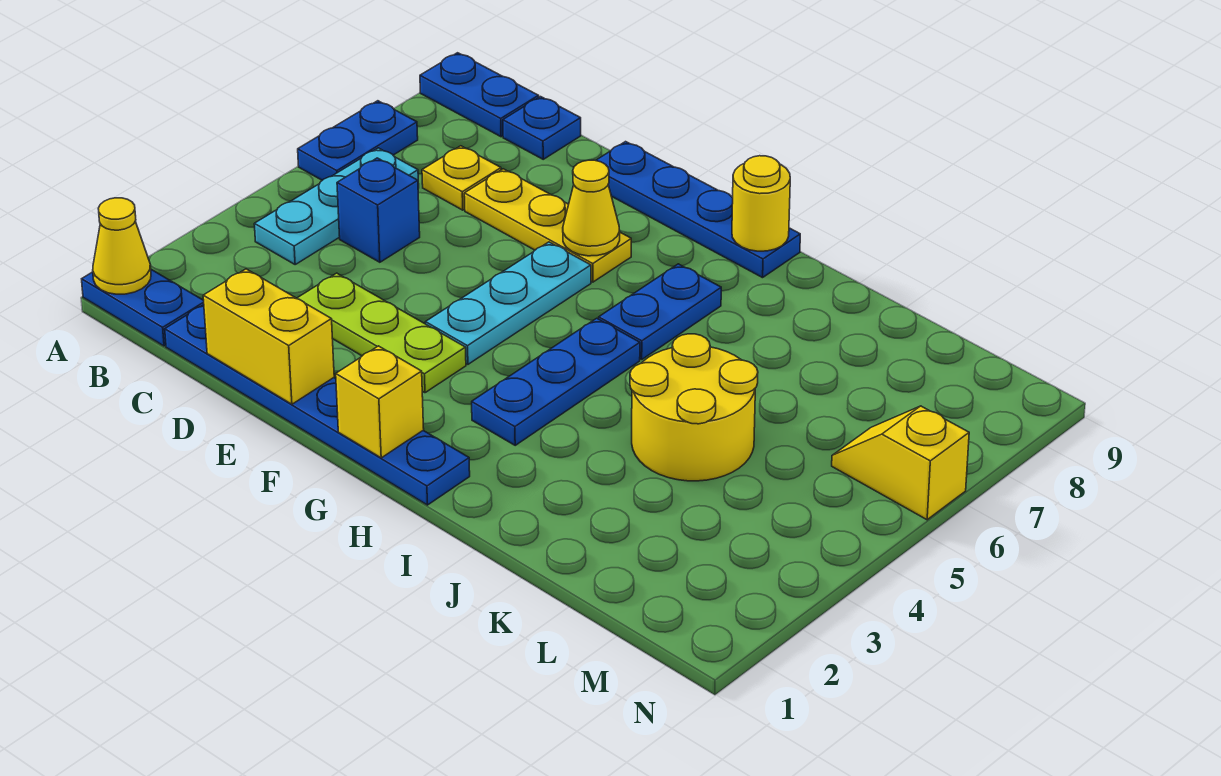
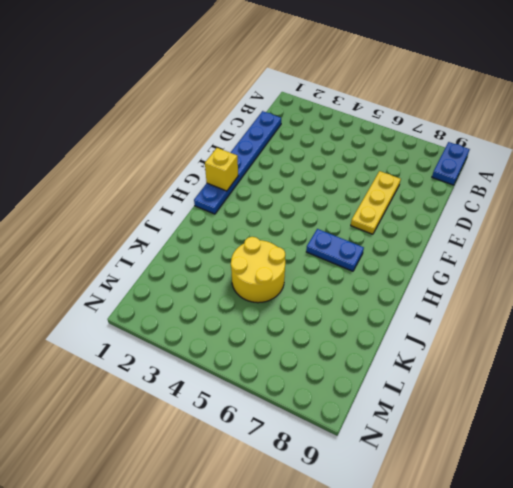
none -> blue 1x2 plate [82,270,204,346]
none -> blue 1x2 plate [298,101,418,180]
none -> cyan 1x3 plate [254,148,419,264]

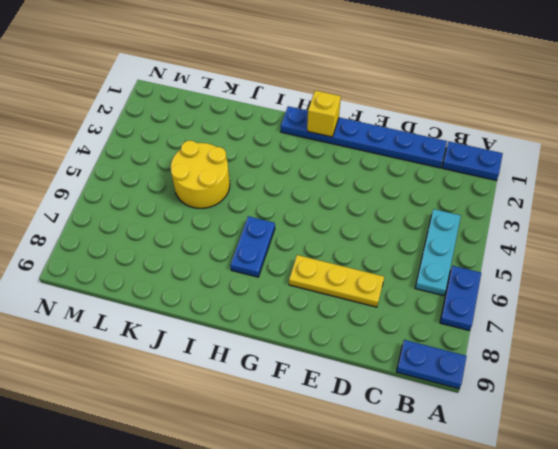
none -> blue 1x1 brick [337,158,420,262]
none -> yellow 1x1 plate [422,146,501,210]
none -> blue 1x1 plate [503,97,581,159]

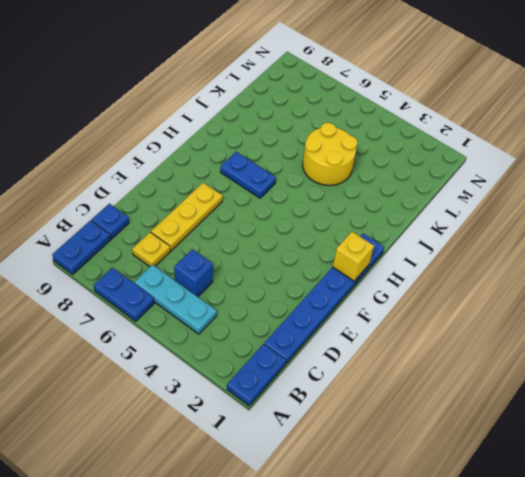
none -> lime 1x3 plate [297,273,466,393]
none -> blue 1x4 plate [596,142,800,278]
none -> cyan 1x3 plate [425,242,591,364]

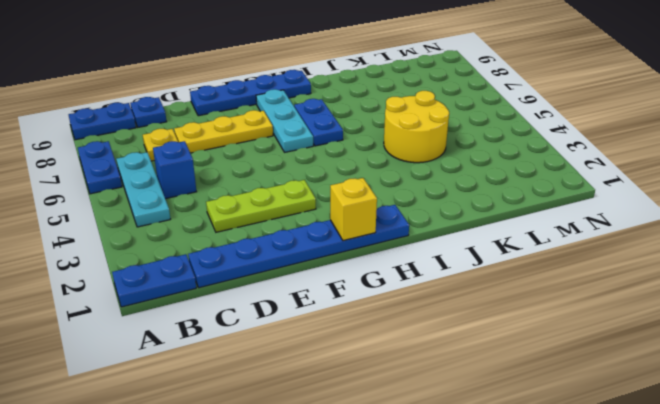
cyan 1x3 plate [256,89,313,152] -> cyan 1x3 plate moved to [425,242,591,364]
none -> blue 1x3 plate [472,318,640,445]
none -> yellow 1x2 slope [832,406,969,520]
none -> yellow 1x1 cone [93,198,151,294]

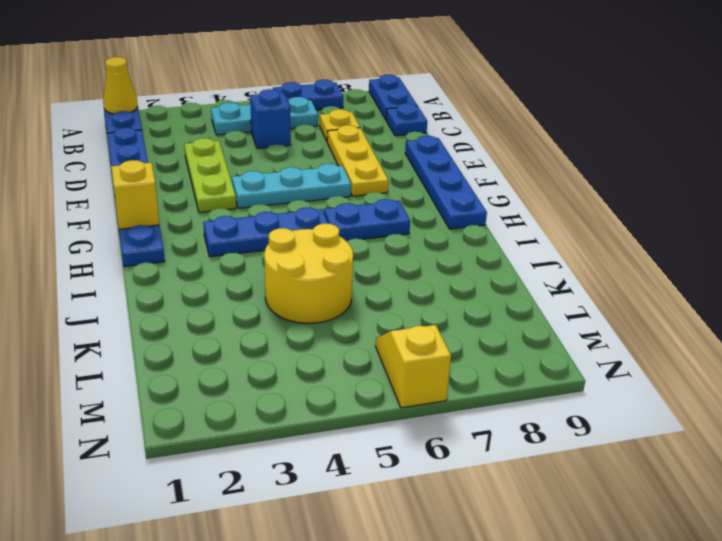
none -> yellow 1x2 brick [203,269,334,404]
none -> yellow 1x1 cone [563,160,620,256]
none -> yellow 1x1 round brick [732,156,790,251]

